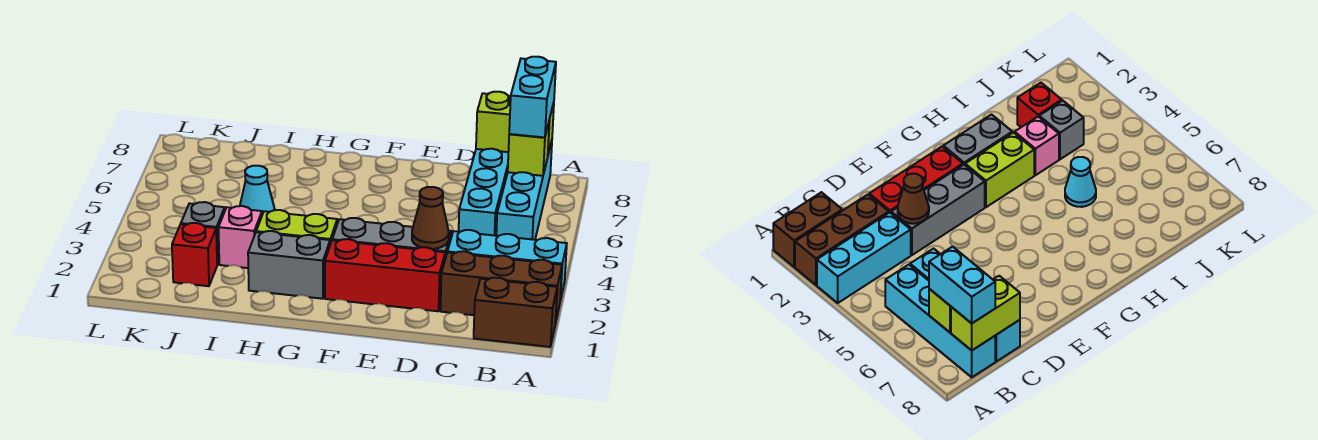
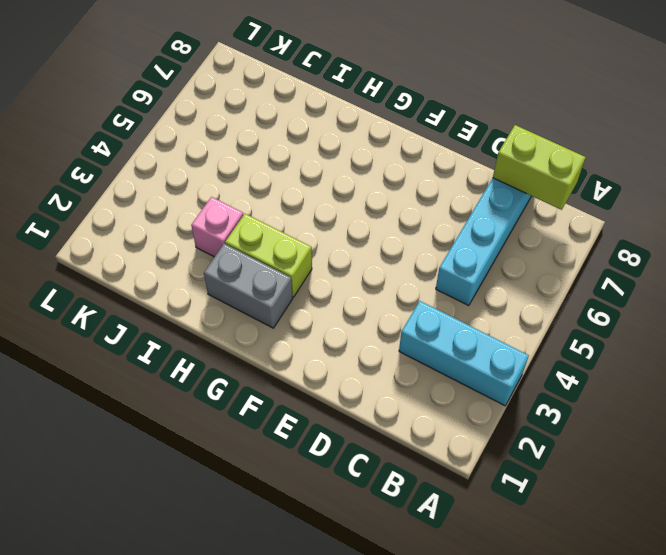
none -> brown 1x2 brick [474,278,557,347]
none -> brown 1x3 brick [440,251,562,324]
none -> cyan 1x4 brick [496,141,552,240]

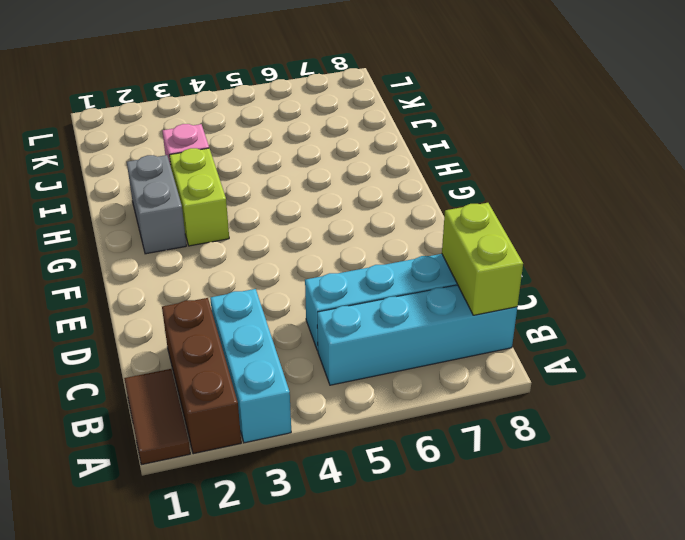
brown 1x2 tile [124,369,190,465] -> brown 1x2 brick [474,278,557,347]
none -> red 1x3 brick [325,239,445,311]
none -> grey 1x3 brick [332,218,451,258]
none -> cyan 1x1 cone [240,166,275,215]

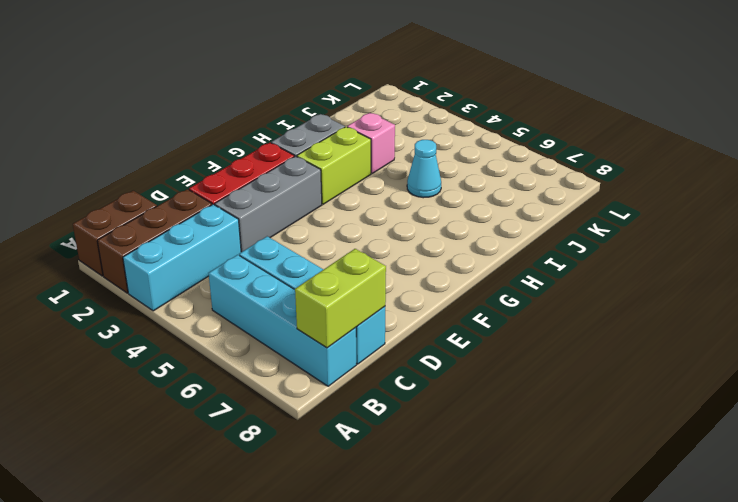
none -> red 1x1 brick [172,223,217,286]
none -> grey 1x1 brick [181,202,225,264]
none -> lime 1x1 brick [508,123,549,176]

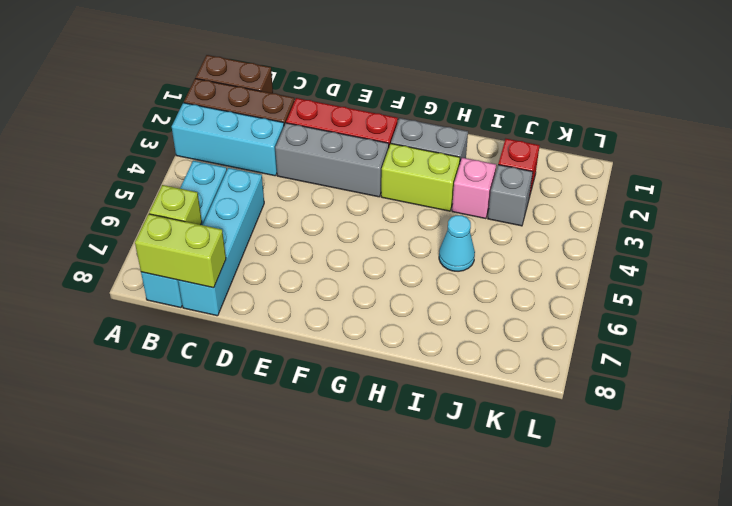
none -> brown 1x1 cone [412,187,449,249]
none -> cyan 1x2 brick [509,57,556,137]

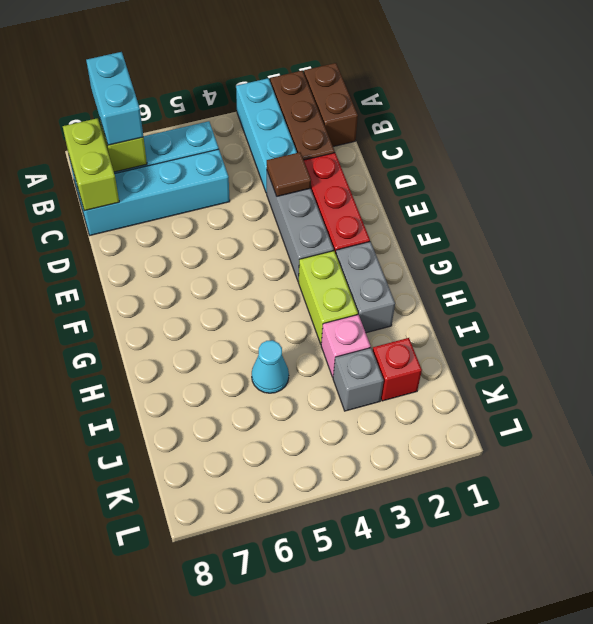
cyan 1x2 brick [86,52,143,145] -> cyan 1x2 brick turned to [509,57,556,137]
brown 1x1 tile [267,152,311,196] -> brown 1x1 cone [412,187,449,249]

